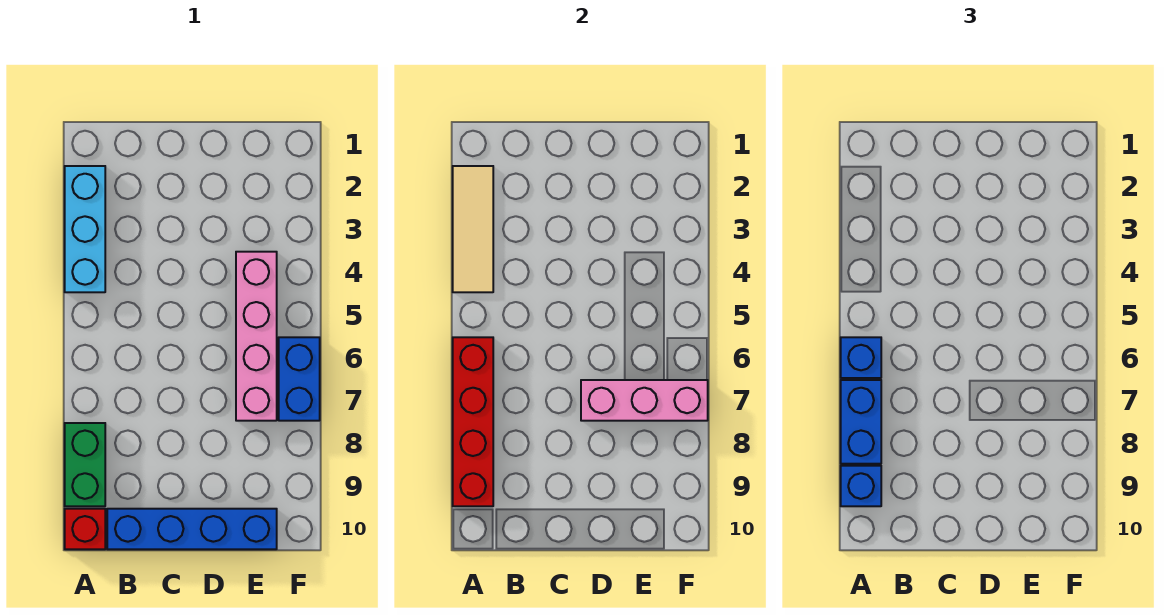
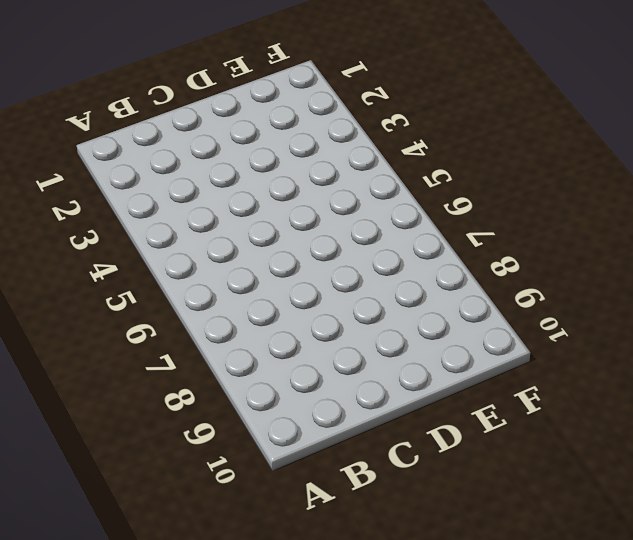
none -> cyan 1x3 brick [65,166,105,292]
none -> green 1x2 brick [65,423,105,506]
none -> red 1x1 brick [65,509,105,549]

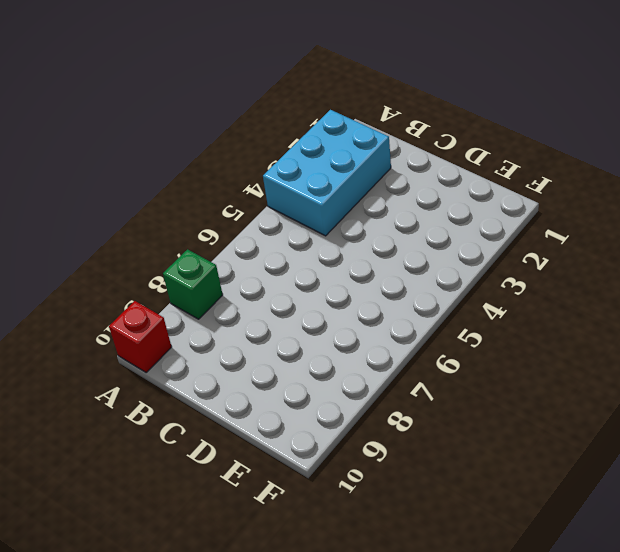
cyan 2x3 brick [263,110,391,236] -> cyan 1x3 brick [65,166,105,292]
green 1x1 brick [163,249,223,319] -> green 1x2 brick [65,423,105,506]
none -> blue 1x4 brick [107,509,277,549]
none -> pink 1x4 brick [236,252,277,421]
none -> blue 1x2 brick [279,337,320,421]

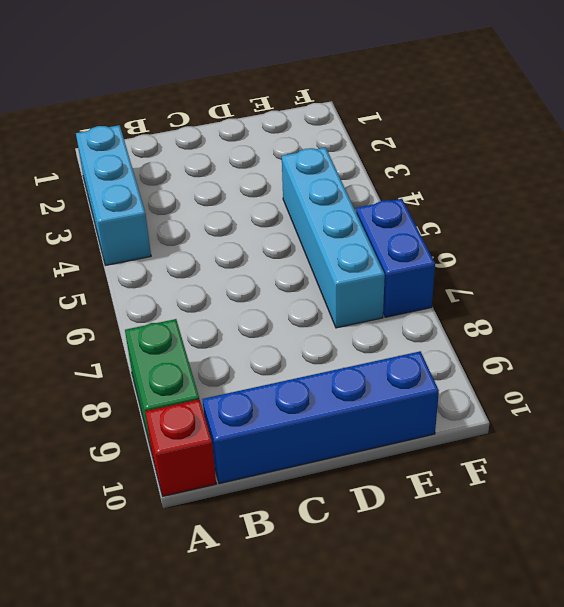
cyan 1x4 brick [282,147,385,328] -> pink 1x4 brick [236,252,277,421]
none -> tan 1x3 tile [453,166,493,292]
none -> red 1x4 brick [453,337,493,506]
none -> pink 1x3 brick [581,380,708,421]

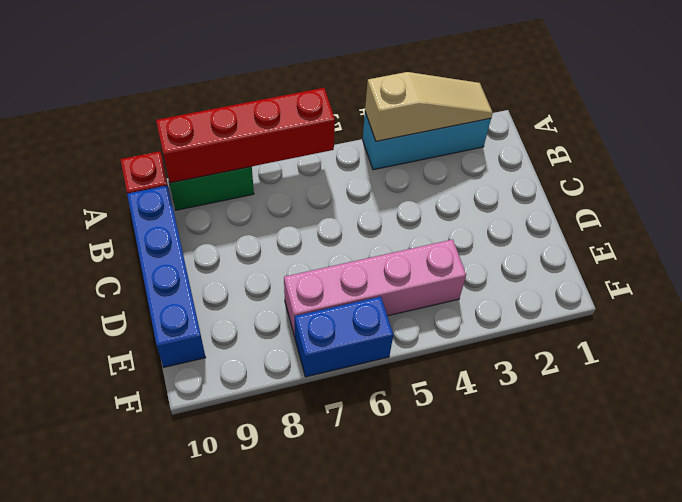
tan 1x3 slope [365,72,493,141] -> tan 1x3 tile [453,166,493,292]
none -> pink 1x3 brick [581,380,708,421]
none -> blue 1x1 brick [841,337,881,378]
none -> blue 1x2 brick [841,380,881,464]

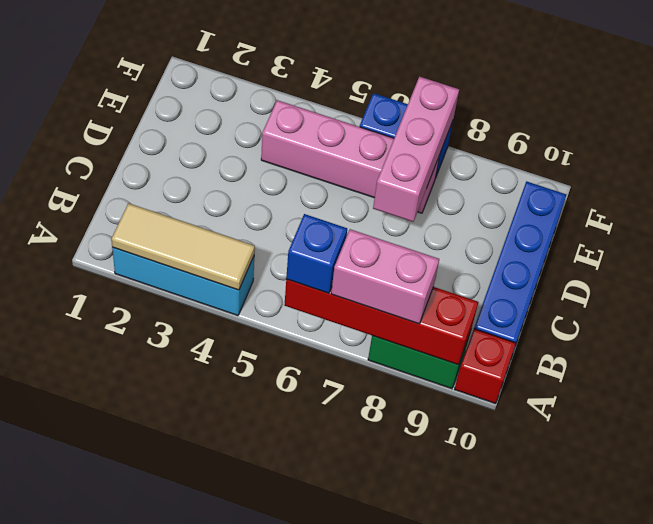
pink 1x2 brick [331,229,439,324] -> blue 1x2 brick [841,380,881,464]
none -> blue 1x1 brick [841,466,881,506]

